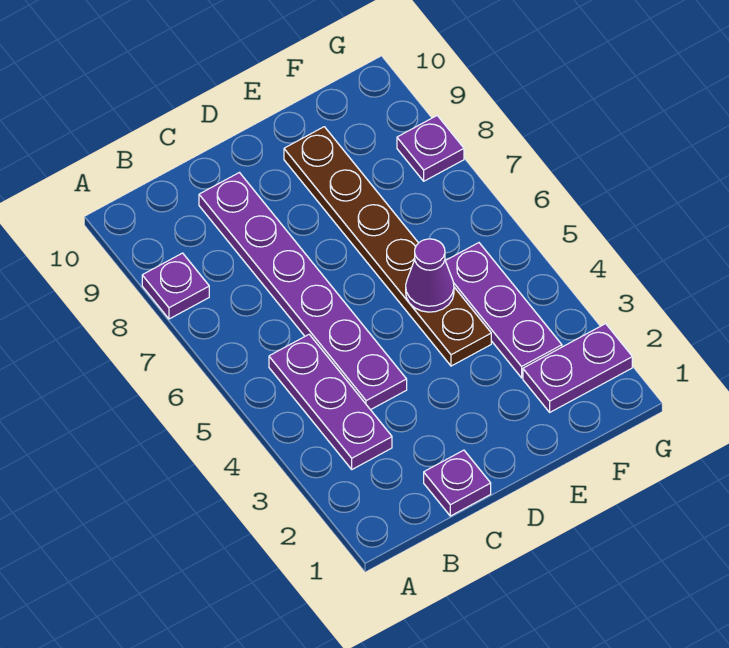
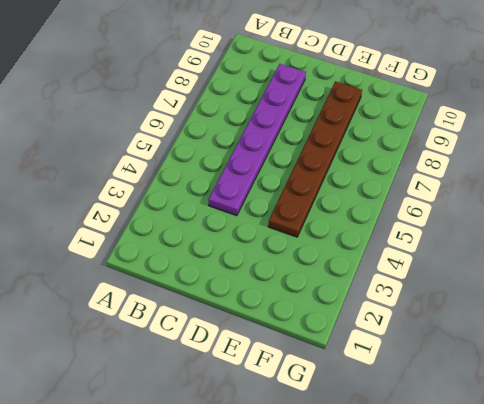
none -> purple 1x1 plate [142,253,209,319]
none -> purple 1x3 plate [269,334,392,469]

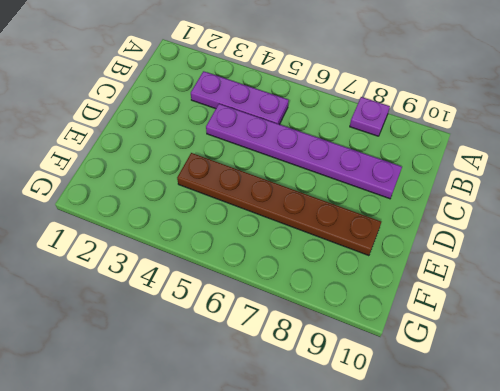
none -> purple 1x1 plate [424,450,491,516]
none -> purple 1x2 plate [523,324,632,412]

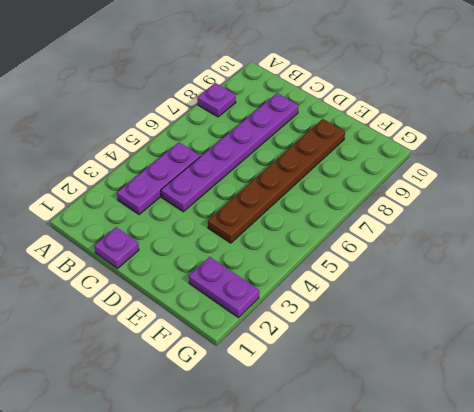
none -> purple 1x3 plate [446,243,562,378]
none -> purple 1x1 plate [397,116,464,181]

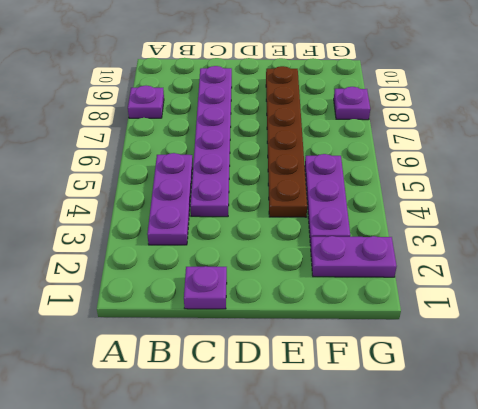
none -> purple 1x1 cone [406,239,454,312]

